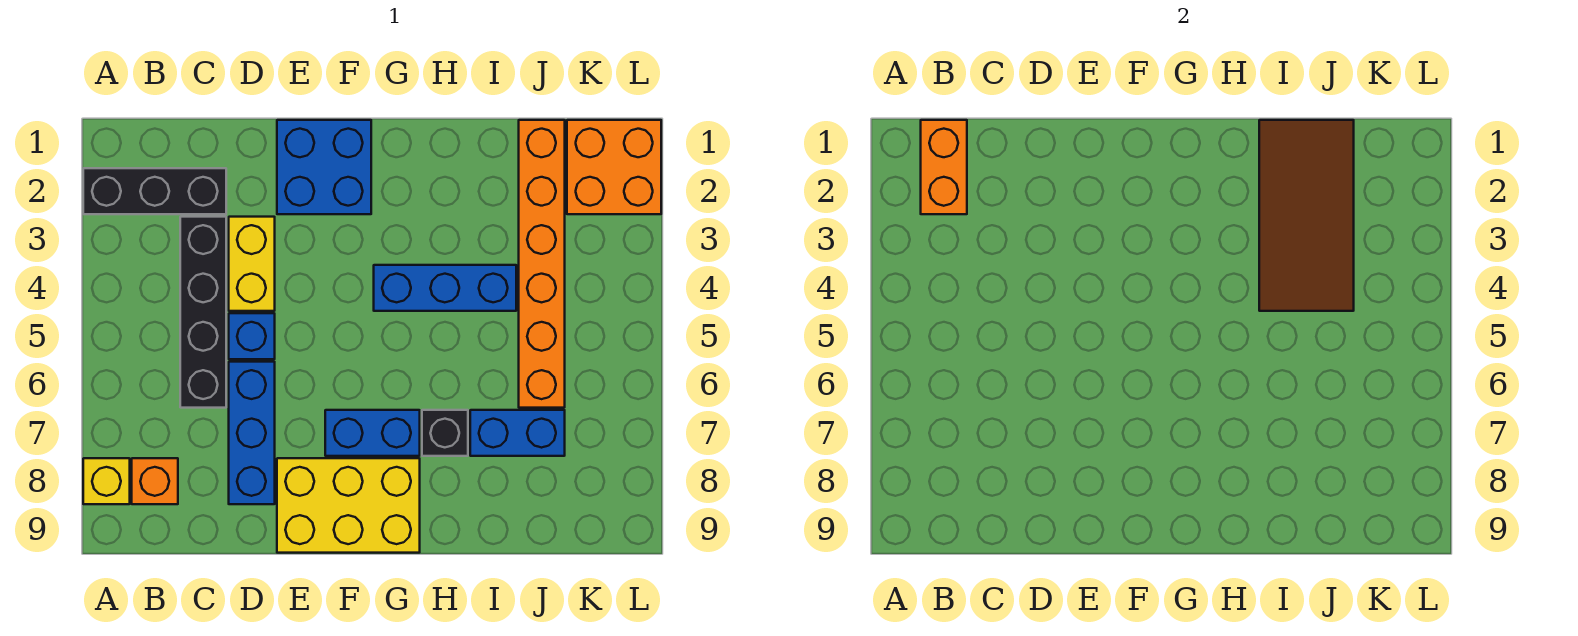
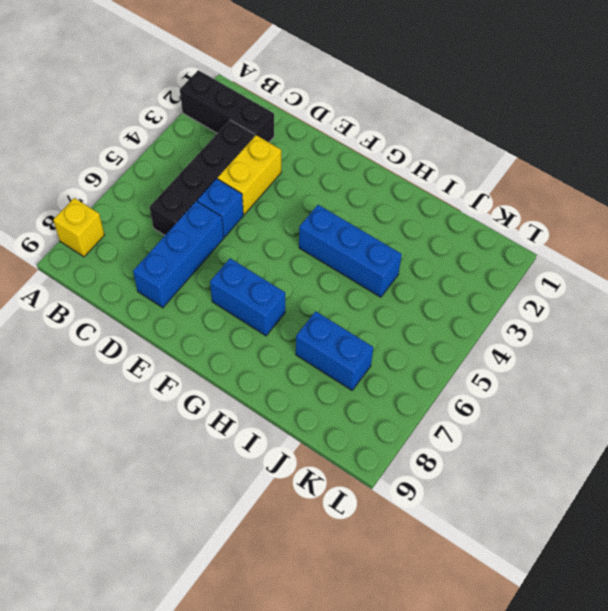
none -> orange 1x1 brick [132,458,178,504]
none -> blue 2x2 brick [277,120,371,214]
none -> yellow 2x3 brick [277,458,420,553]

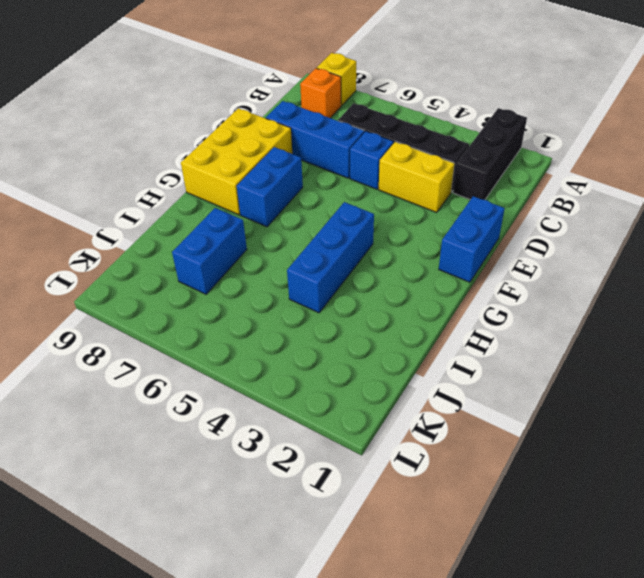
blue 1x2 brick [439,196,505,282] -> blue 2x2 brick [277,120,371,214]
none -> black 1x1 brick [422,410,468,456]
none -> orange 1x6 brick [519,120,565,408]
none -> orange 2x2 brick [567,120,661,214]

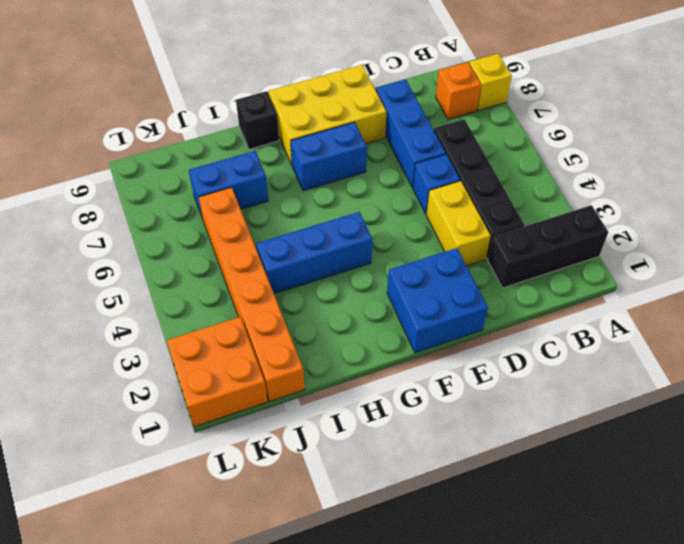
black 1x1 brick [236,91,279,149] -> black 1x1 brick moved to [422,410,468,456]
none -> orange 1x2 brick [921,120,967,214]
none -> brown 2x4 tile [1259,120,1354,311]

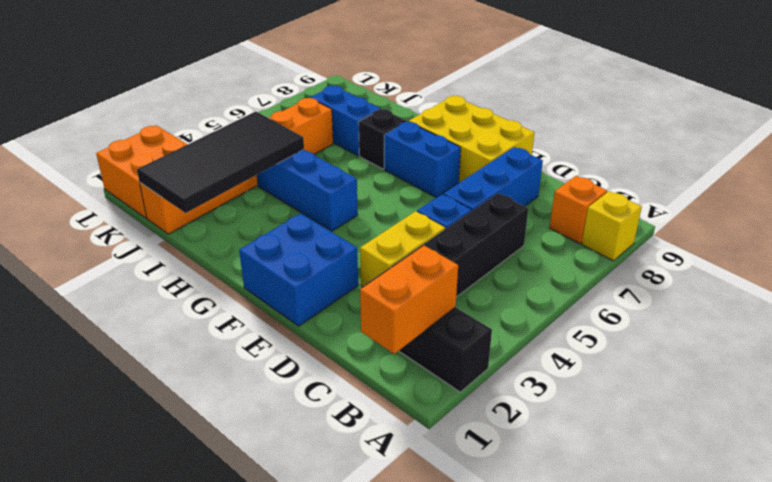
black 2x4 tile [137,112,304,213] -> brown 2x4 tile [1259,120,1354,311]

